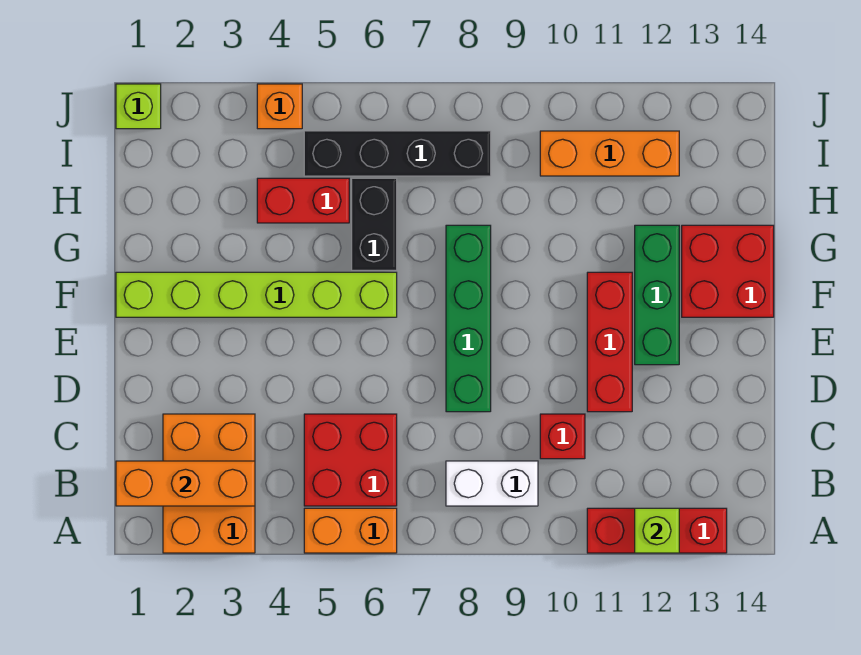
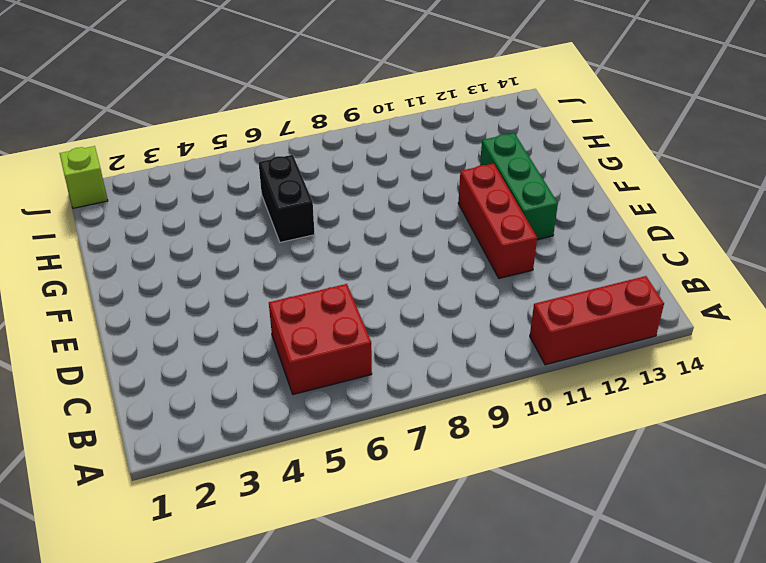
none -> orange 2x3 brick [163,414,255,553]
none -> orange 1x2 brick [304,508,397,553]
none -> white 1x2 brick [446,461,538,506]

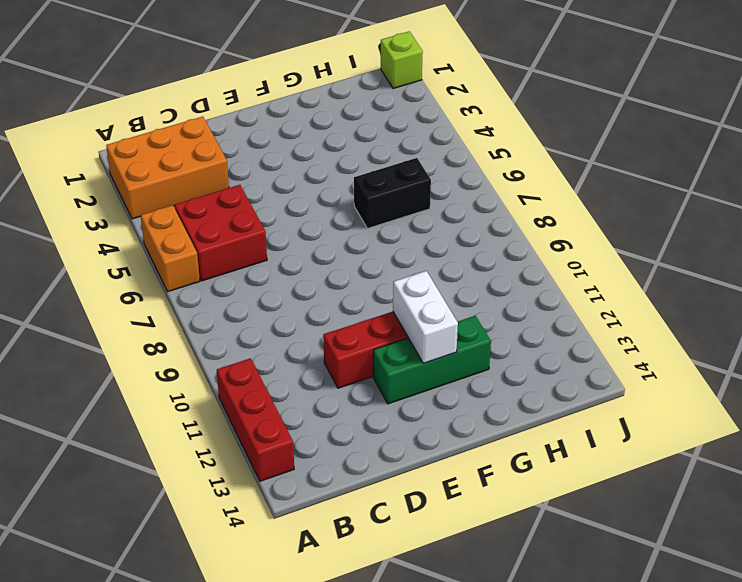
white 1x2 brick [393,271,458,363] -> white 1x2 brick moved to [446,461,538,506]
none -> red 1x1 brick [540,414,585,459]
none -> green 1x4 brick [446,225,491,412]
none -> lime 1x6 brick [116,272,397,317]

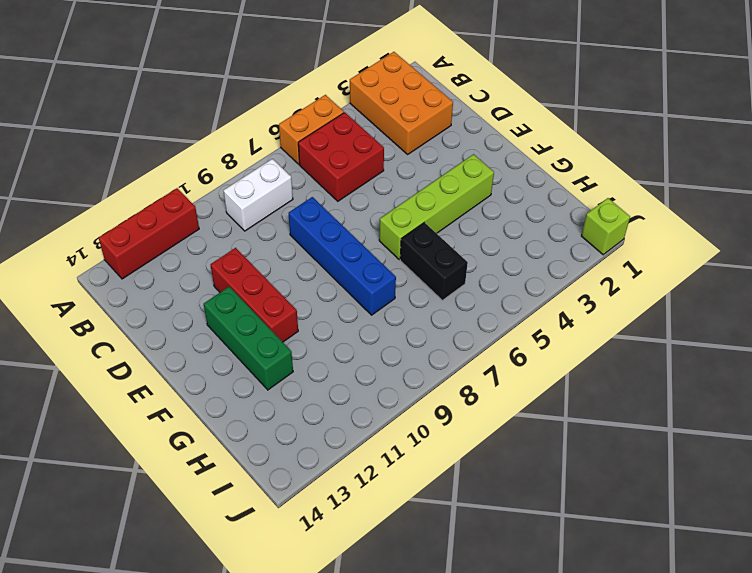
blue 1x4 brick [289,197,396,315] -> green 1x4 brick [446,225,491,412]
lime 1x4 brick [379,154,494,260] -> lime 1x6 brick [116,272,397,317]
none -> red 1x1 brick [540,414,585,459]
none -> red 2x2 brick [682,225,774,317]
none -> red 1x2 brick [257,178,349,223]

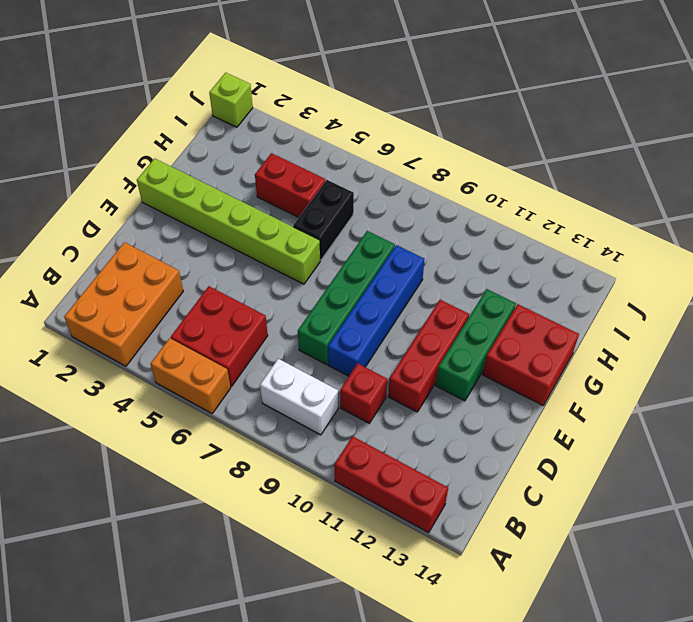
blue 1x4 brick [328,245,425,376] -> none
none -> black 1x4 brick [304,131,491,176]
none -> orange 1x3 brick [540,131,679,176]
none -> orange 1x1 brick [257,84,302,129]

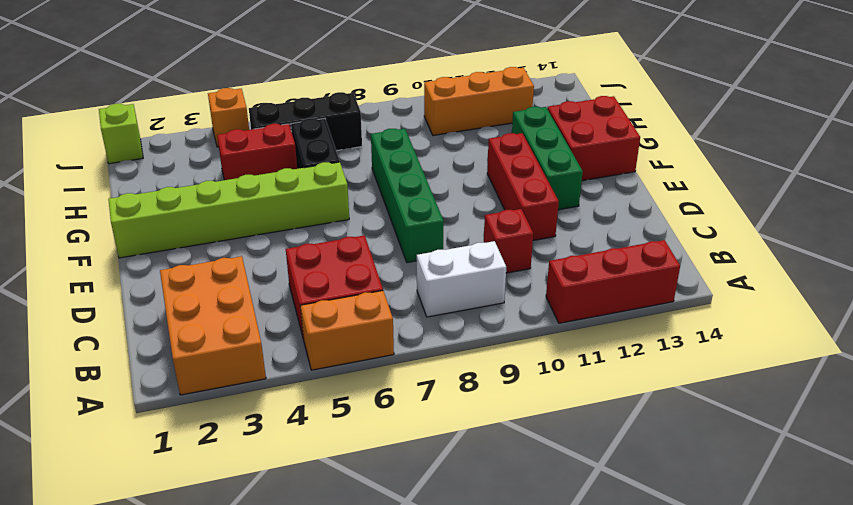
black 1x3 brick [249,92,362,151] -> black 1x4 brick [304,131,491,176]
none -> lime 1x1 brick [635,508,679,553]
none -> orange 1x3 brick [116,461,255,506]

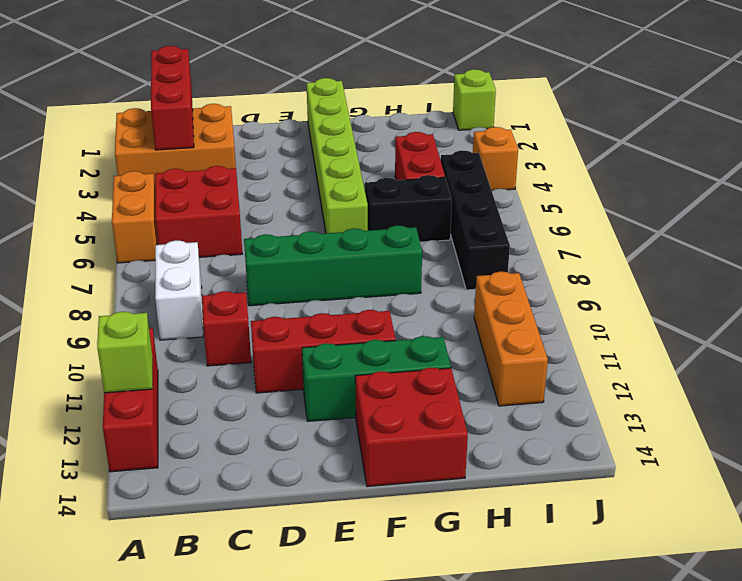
red 1x3 brick [151,46,194,150] -> orange 1x3 brick [116,461,255,506]

